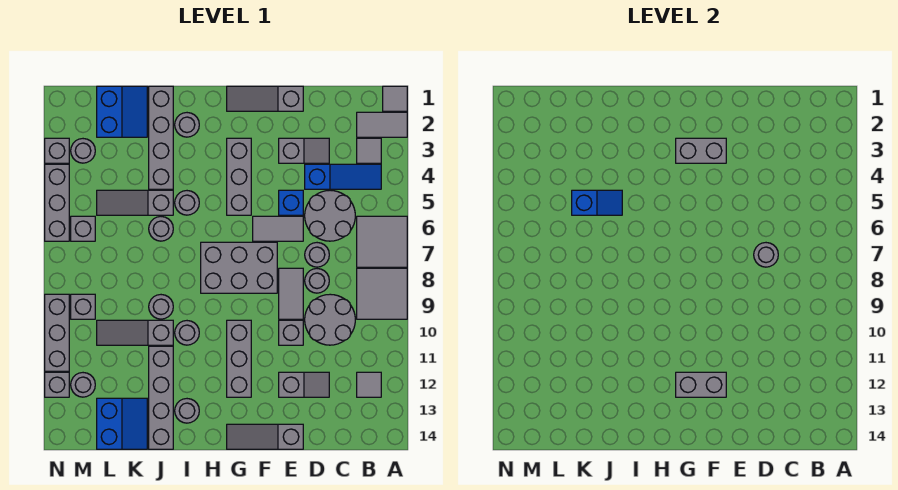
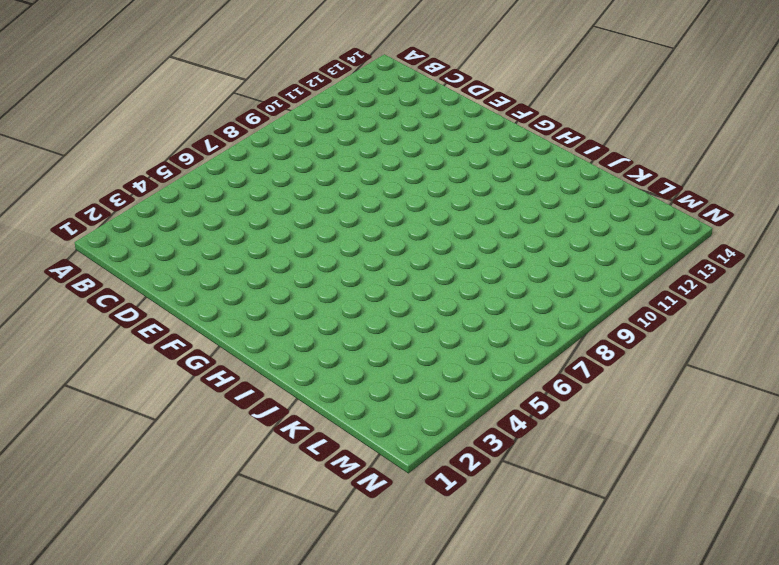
none -> grey 1x1 tile [383,86,407,111]
none -> grey 1x2 tile [357,112,407,137]
none -> grey 2x2 tile [357,216,407,267]
none -> grey 2x2 tile [357,268,407,319]

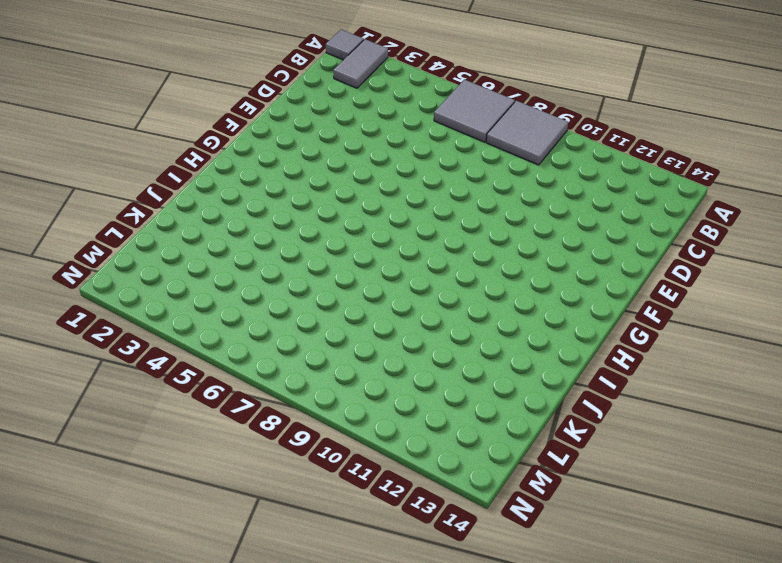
none -> grey 1x1 tile [357,138,381,163]
none -> blue 1x3 slope [305,164,381,189]
none -> grey 1x1 tile [357,372,381,397]
none -> grey 2x2 round brick [305,190,355,241]

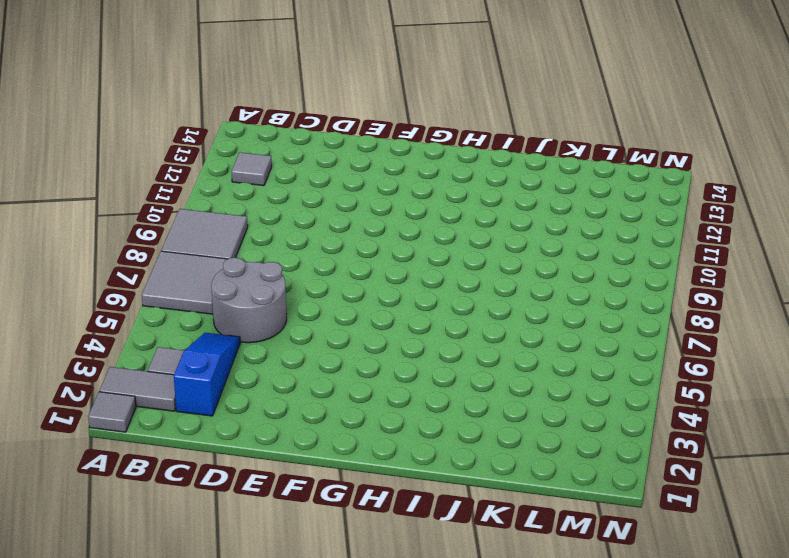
blue 1x3 slope [174,333,240,416] -> blue 1x3 slope turned to [305,164,381,189]
none -> grey 2x2 round brick [305,294,355,345]
none -> grey 1x2 slope [279,138,329,163]
none -> grey 1x1 round brick [305,243,329,267]
none -> grey 1x1 round brick [305,269,329,293]

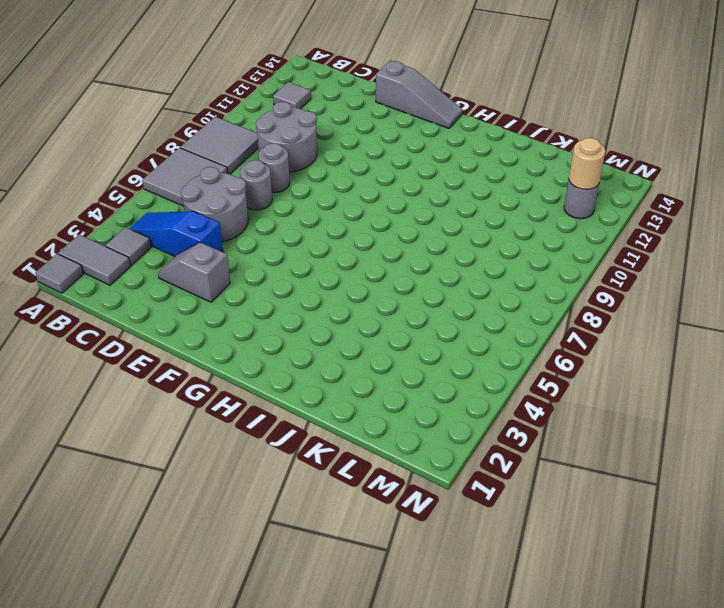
tan 1x1 round brick [569,138,605,190] -> none
none -> grey 1x2 slope [279,372,329,397]
none -> grey 1x3 slope [227,86,303,111]
none -> blue 1x1 brick [279,190,303,215]
none -> grey 1x2 tile [253,216,303,241]

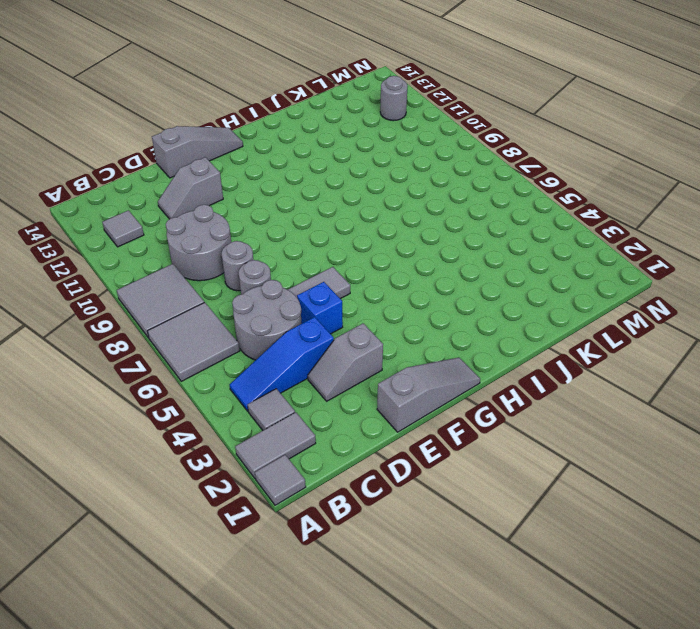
none -> grey 1x2 tile [279,268,303,319]
none -> grey 1x1 brick [279,320,303,345]
none -> grey 2x3 brick [201,242,277,293]
none -> grey 1x3 brick [227,138,251,215]

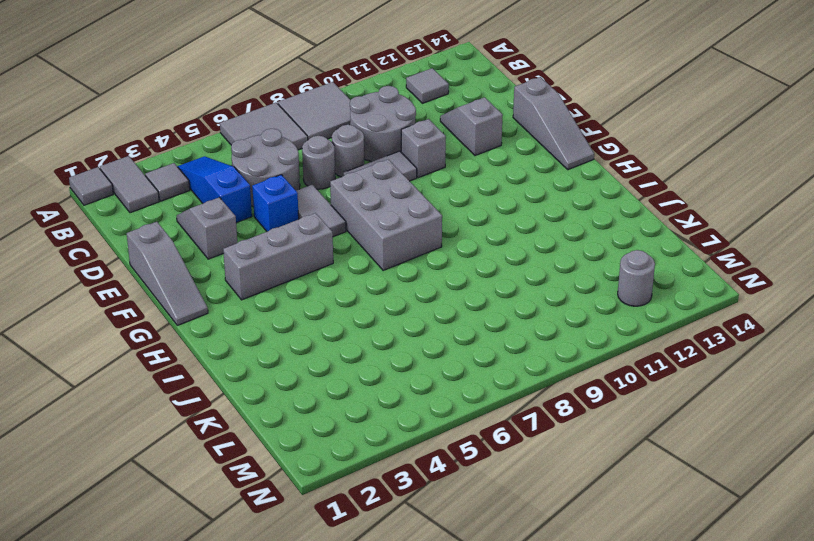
none -> grey 1x3 brick [227,320,251,397]
none -> grey 1x1 round brick [175,113,199,137]
none -> grey 1x1 round brick [175,191,199,215]
none -> grey 1x1 round brick [175,321,199,345]

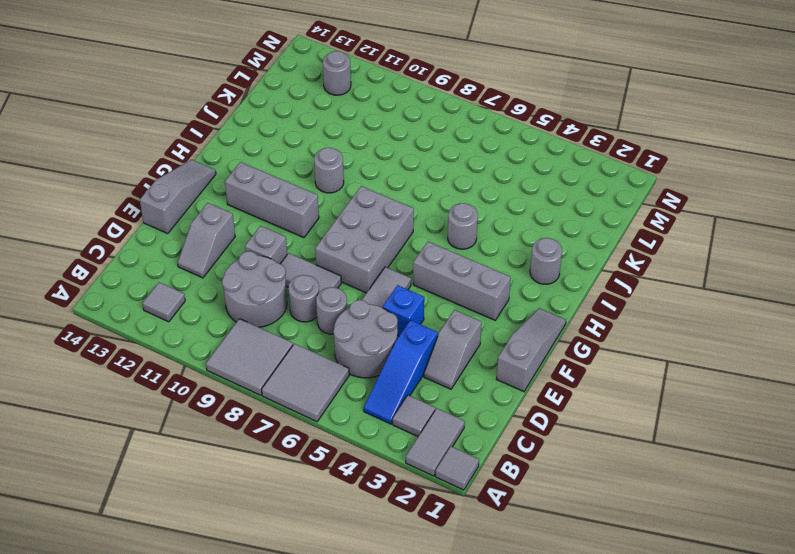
none -> grey 1x1 round brick [175,399,199,423]
none -> grey 1x4 brick [149,86,173,189]
none -> grey 1x3 slope [97,190,173,215]
none -> grey 1x1 round brick [149,217,173,241]

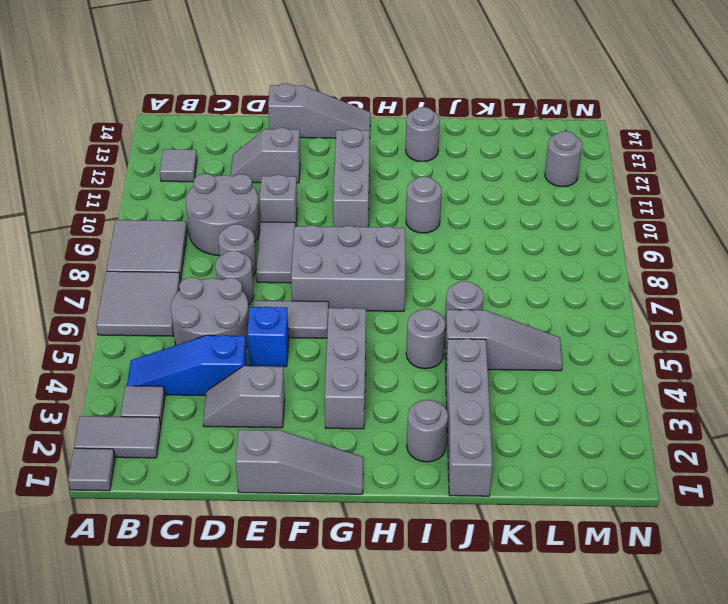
none -> grey 1x1 round brick [149,295,173,319]
none -> grey 1x3 slope [97,320,173,345]
none -> grey 1x4 brick [149,346,173,449]
none -> blue 2x2 slope [97,86,147,137]

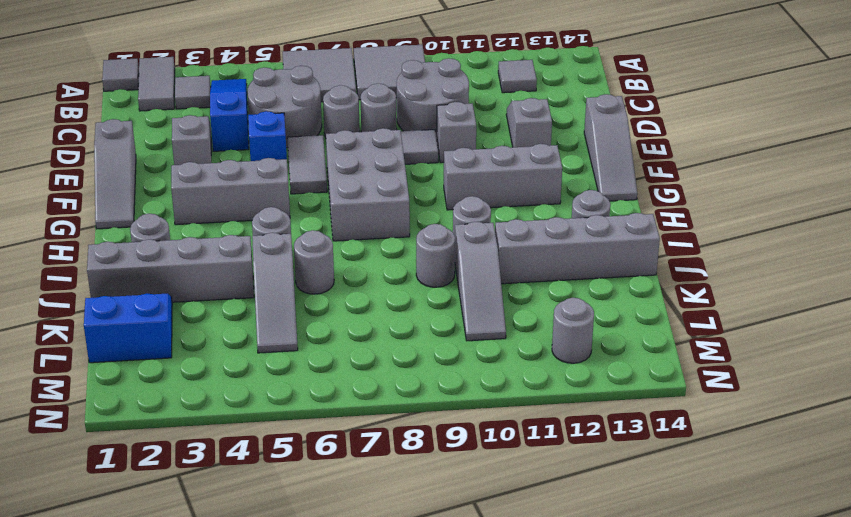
none -> blue 2x2 slope [97,398,147,449]
none -> grey 1x1 round brick [71,139,95,163]
none -> grey 1x1 brick [71,216,95,241]
none -> grey 1x1 brick [71,294,95,319]

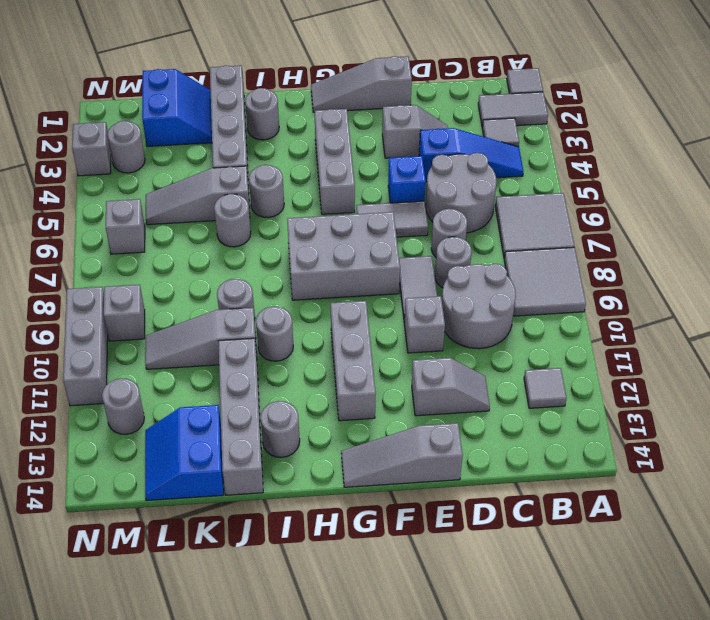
blue 2x2 slope [145,405,224,501] -> blue 2x2 slope turned to [97,398,147,449]
none -> grey 1x3 brick [45,164,69,241]
none -> grey 1x1 brick [45,372,69,397]
none -> grey 1x1 round brick [754,243,778,267]
none -> grey 1x2 brick [676,138,726,163]

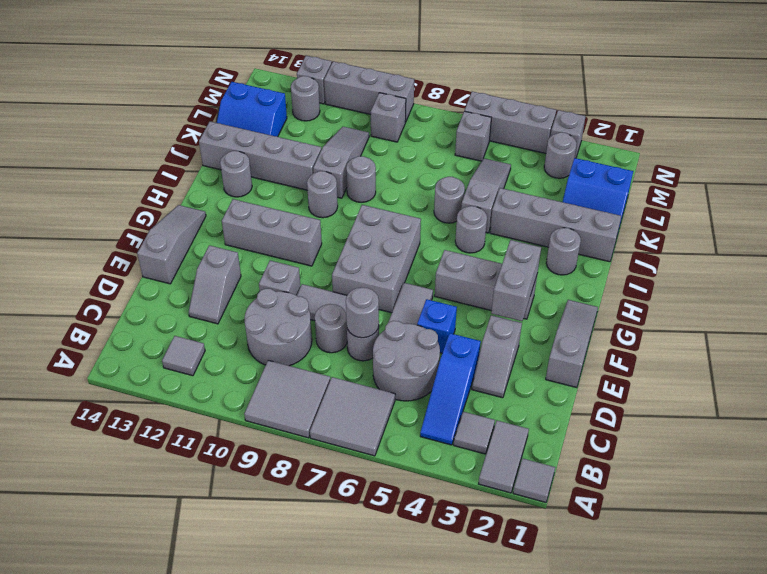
none -> grey 1x2 brick [676,372,726,397]
none -> blue 1x2 slope [572,190,622,215]

